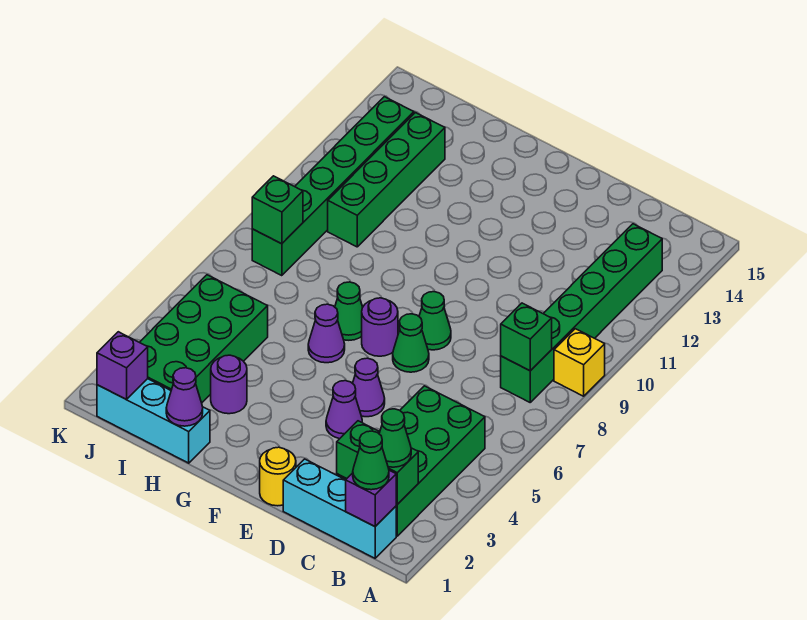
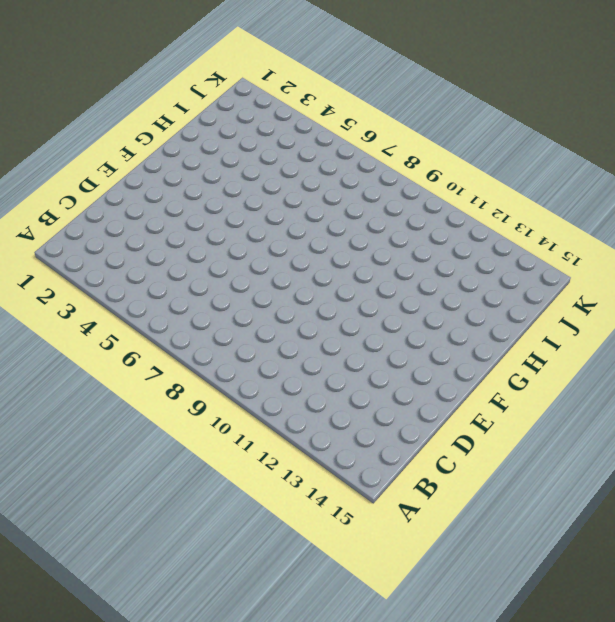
none -> yellow 1x1 brick [554,329,605,396]
none -> cyan 1x3 brick [283,459,396,558]
none -> green 2x4 brick [337,386,485,536]

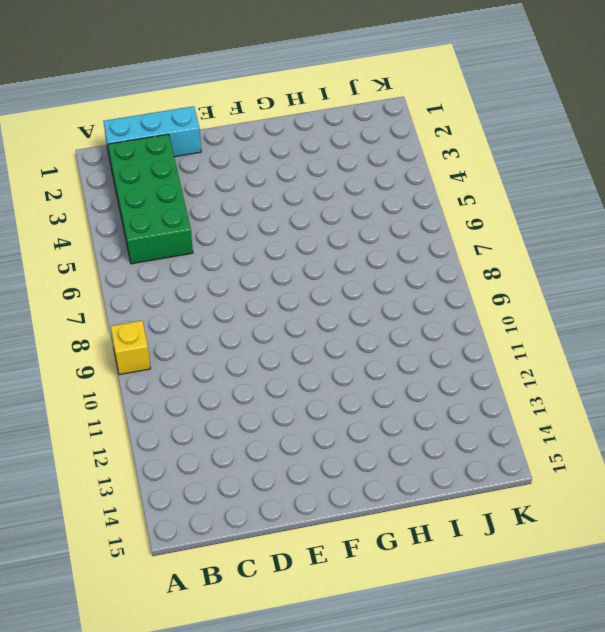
none -> green 1x6 brick [501,224,662,402]
none -> yellow 1x1 round brick [260,447,296,506]
none -> purple 1x1 cone [326,381,362,439]

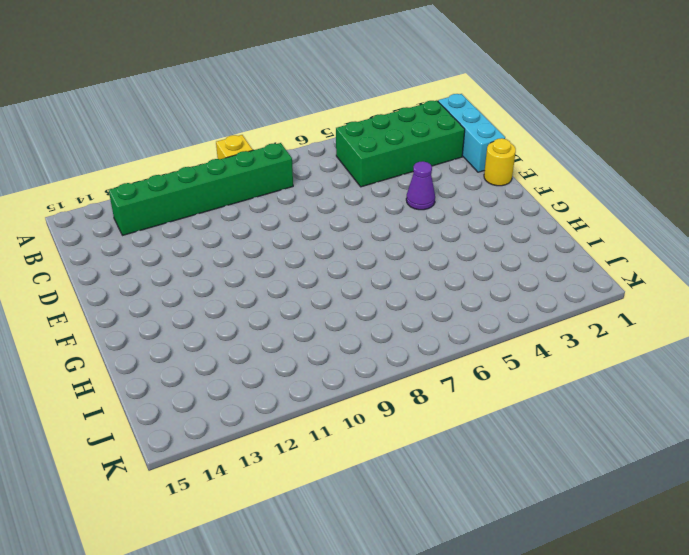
none -> purple 1x1 cone [353,358,385,417]
none -> green 1x1 cone [393,314,429,372]
none -> green 1x1 cone [419,292,451,350]

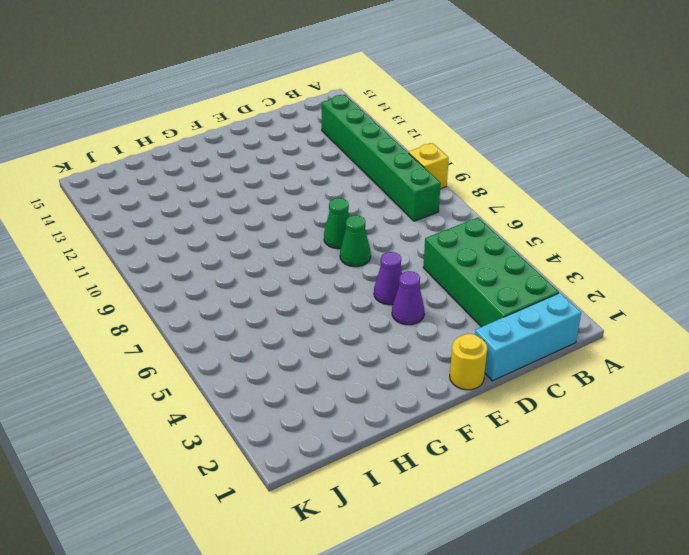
none -> purple 1x1 round brick [362,298,398,356]
none -> purple 1x1 cone [308,304,345,363]
none -> green 1x1 cone [335,282,363,340]

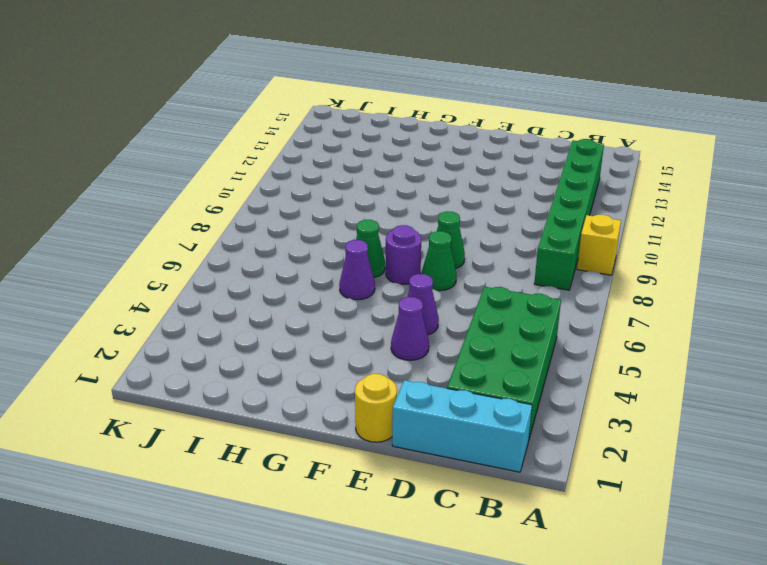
none -> cyan 1x3 brick [97,379,210,463]
none -> purple 1x1 round brick [211,355,247,414]
none -> green 2x4 brick [140,275,268,403]

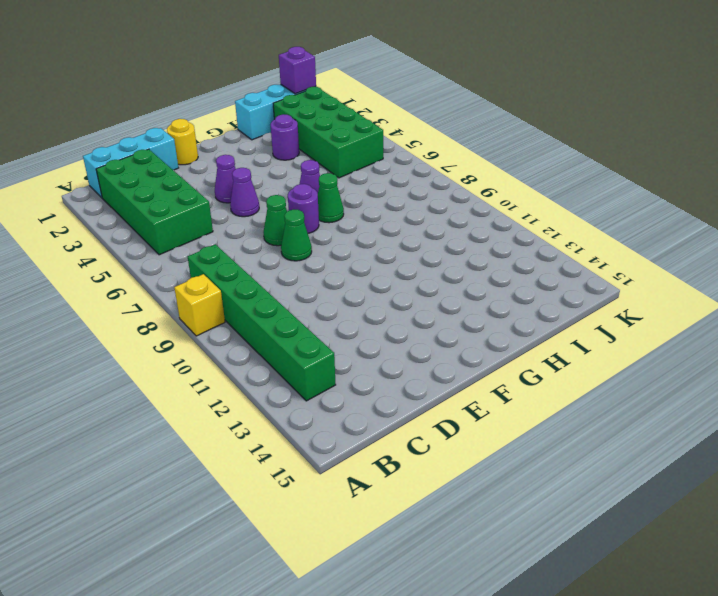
none -> green 1x4 brick [328,113,445,247]
none -> green 1x6 brick [252,97,414,276]
none -> purple 1x1 brick [346,470,396,527]

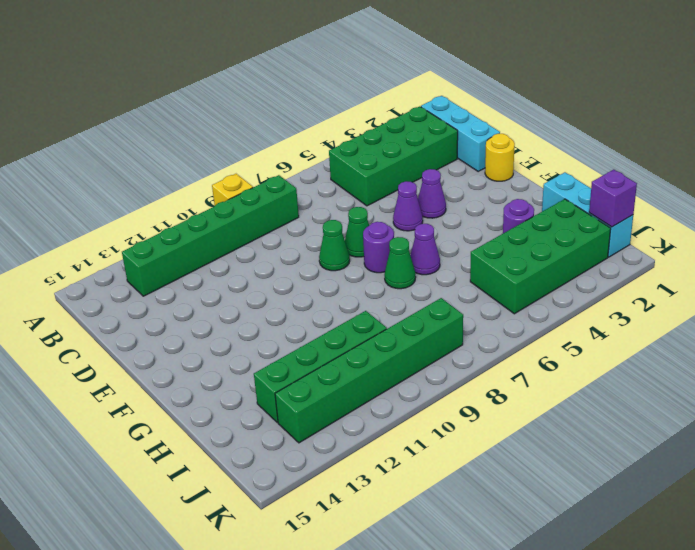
none -> purple 1x1 brick [346,470,396,527]
none -> green 1x2 brick [337,421,418,504]
none -> green 1x1 brick [501,303,552,371]

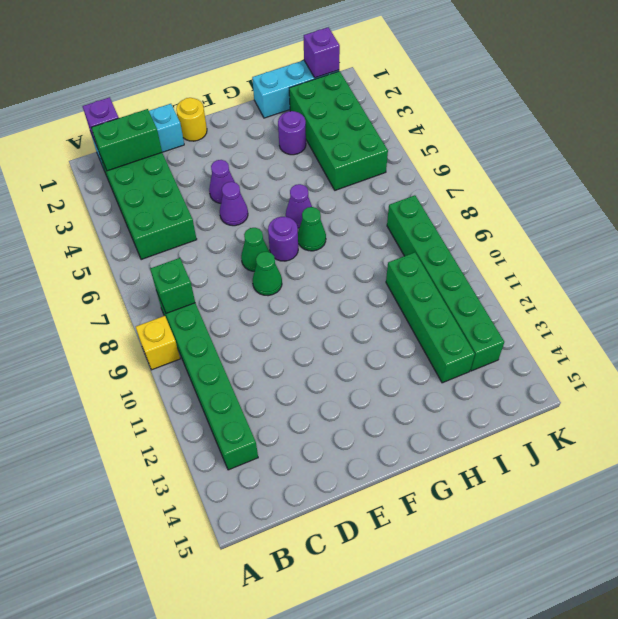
none -> purple 1x1 cone [166,368,203,426]
none -> green 1x1 brick [252,176,303,244]
none -> green 1x1 cone [353,431,389,490]

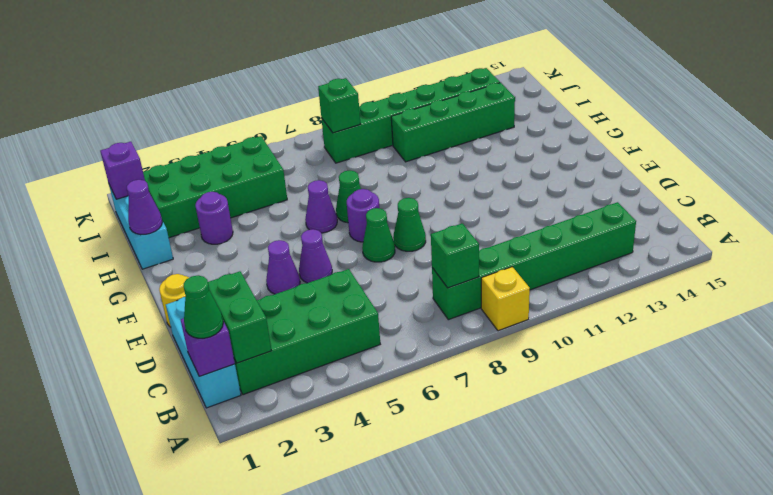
none -> green 1x1 cone [379,409,411,467]

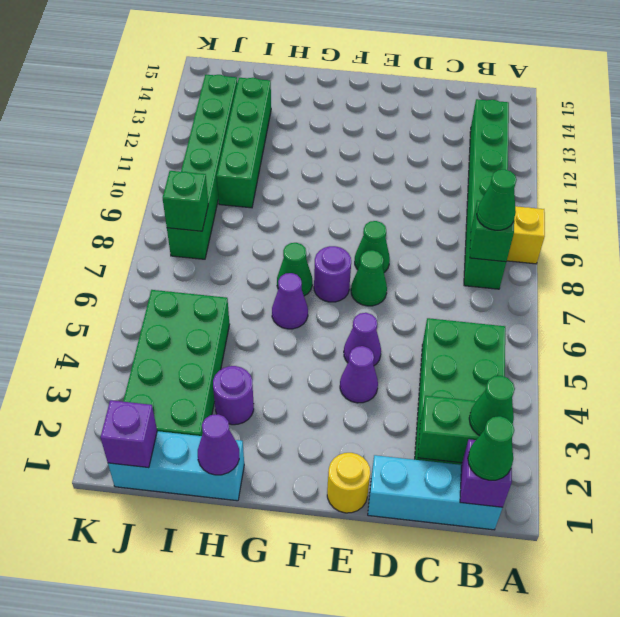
green 1x1 cone [477,169,517,230] -> none

